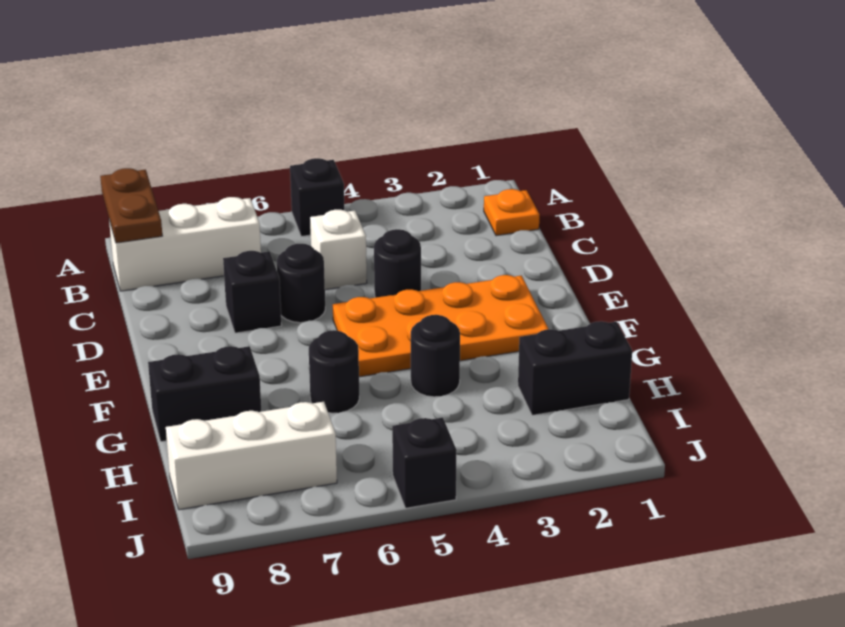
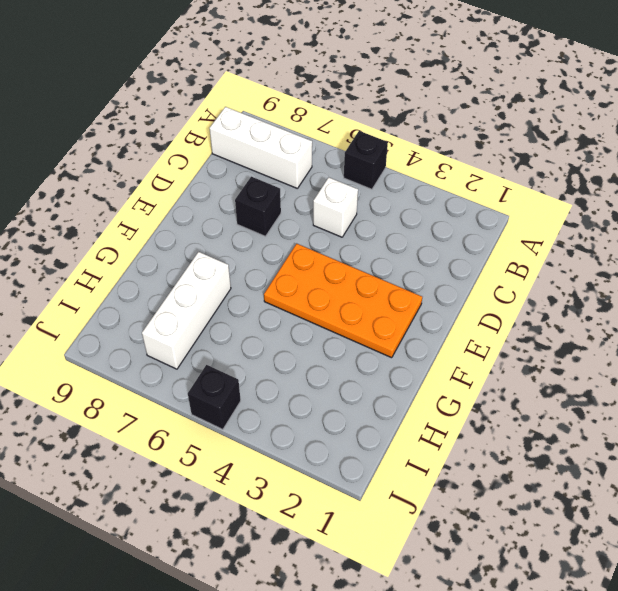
white 1x3 brick [142,252,231,369] -> white 1x3 brick turned to [166,402,337,510]
none -> orange 1x1 plate [484,189,540,236]
none -> black 1x1 round brick [374,229,421,298]
none -> black 1x1 round brick [277,244,325,323]

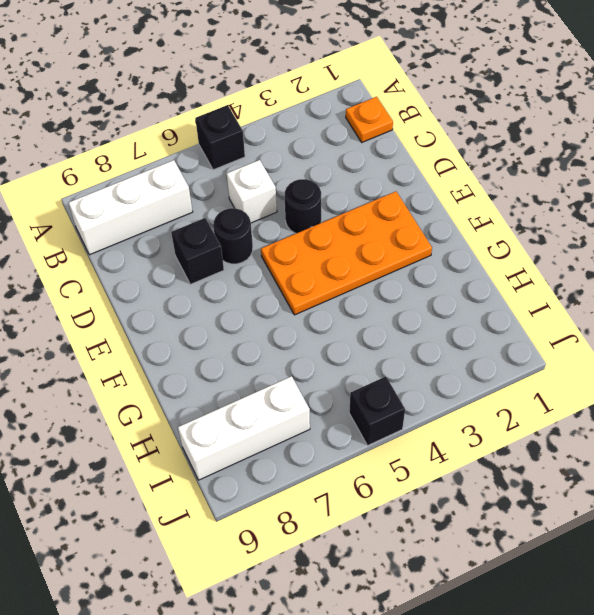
none -> black 1x1 round brick [411,315,460,397]
none -> black 1x1 round brick [309,330,359,413]
none -> black 1x2 brick [148,346,261,442]

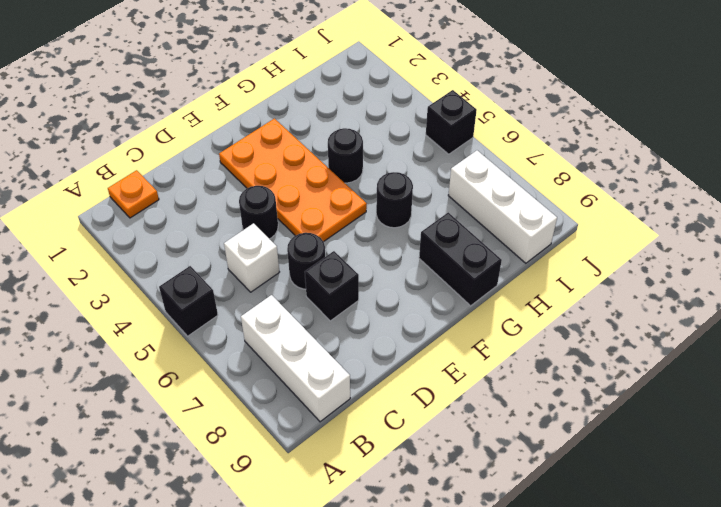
none -> black 1x2 brick [518,321,632,415]
none -> brown 1x2 plate [100,168,162,243]

